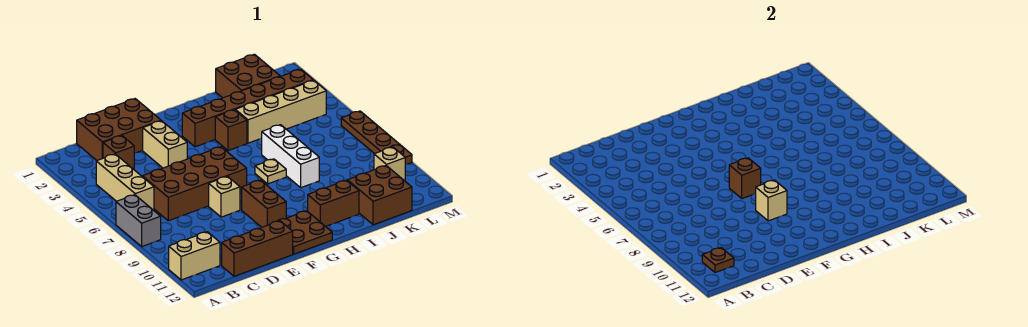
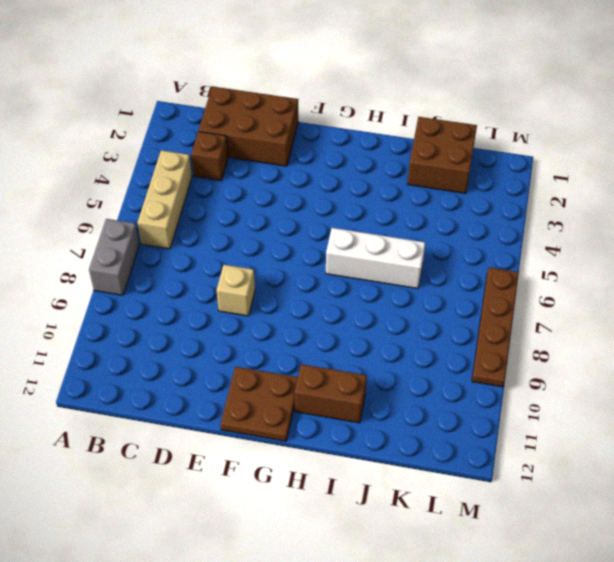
white 1x3 brick [326,228,425,289] -> white 1x3 brick turned to [262,125,319,188]
none -> tan 1x2 brick [169,232,220,280]
none -> brown 2x4 brick [142,147,247,221]
none -> brown 1x3 brick [222,221,293,276]

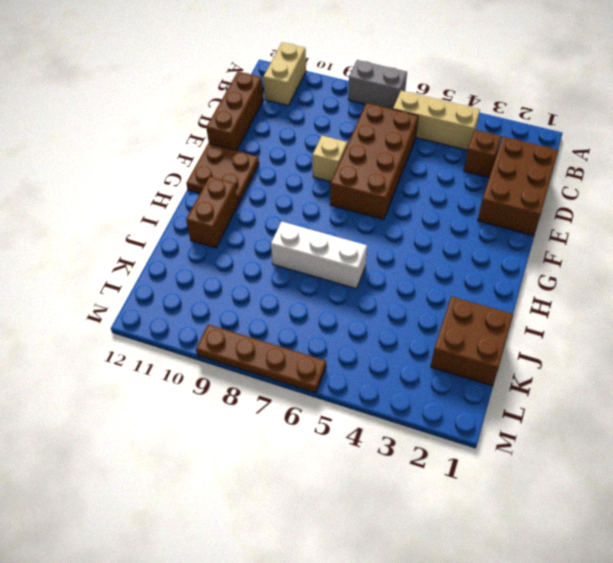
none -> tan 1x2 brick [143,121,187,168]
none -> brown 1x2 brick [242,180,286,227]
none -> brown 1x6 brick [182,69,313,147]

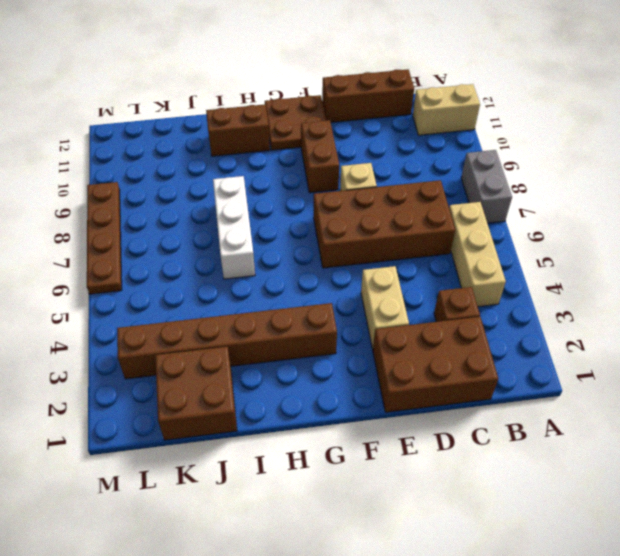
none -> brown 1x1 brick [215,110,247,151]
none -> tan 1x1 plate [255,159,286,184]
none -> tan 1x4 brick [235,80,326,143]

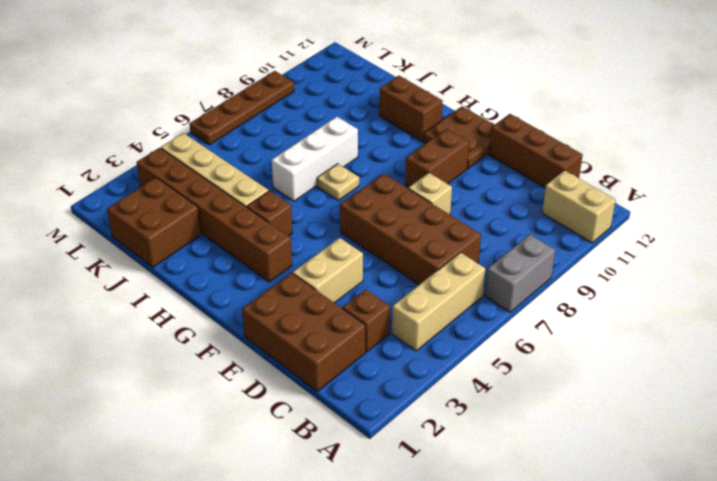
none -> brown 2x2 brick [347,166,412,225]
none -> tan 1x1 brick [374,147,405,181]
none -> brown 1x1 plate [702,248,734,273]

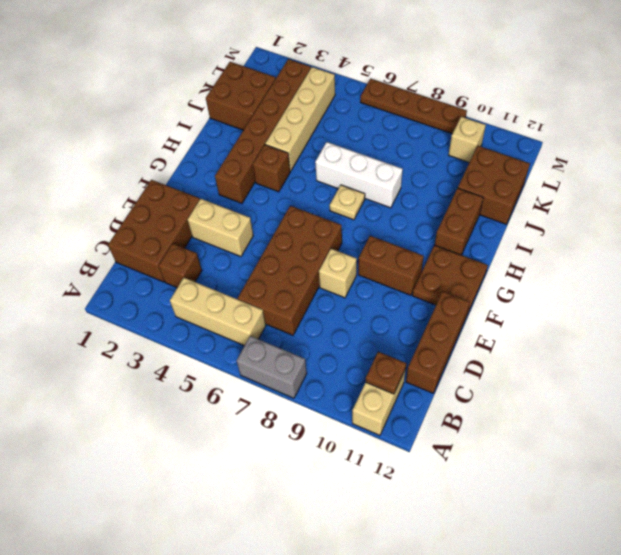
none -> brown 1x1 brick [729,158,761,199]
none -> tan 1x1 brick [756,180,787,221]

